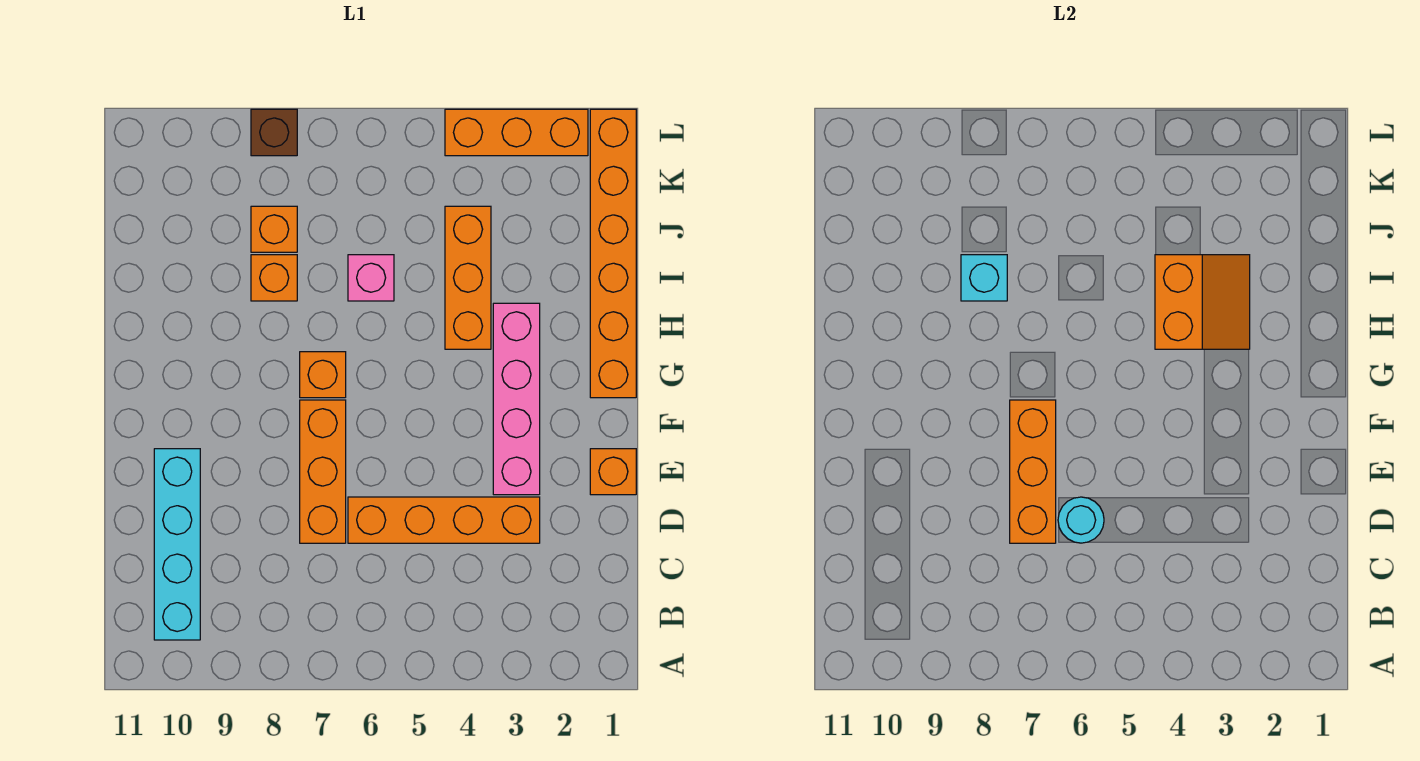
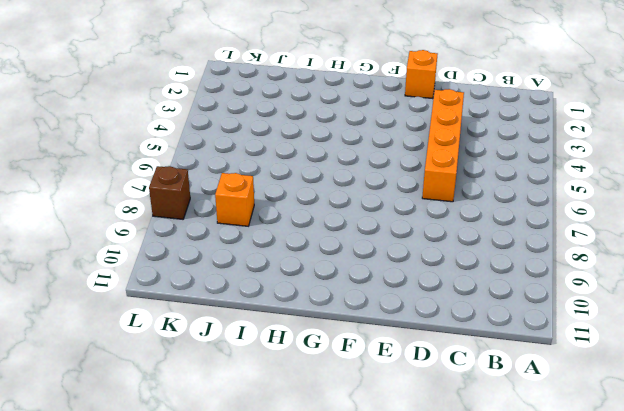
none -> cyan 1x4 brick [154,449,200,640]
none -> orange 1x3 brick [300,400,346,543]
none -> pink 1x4 brick [493,303,540,495]

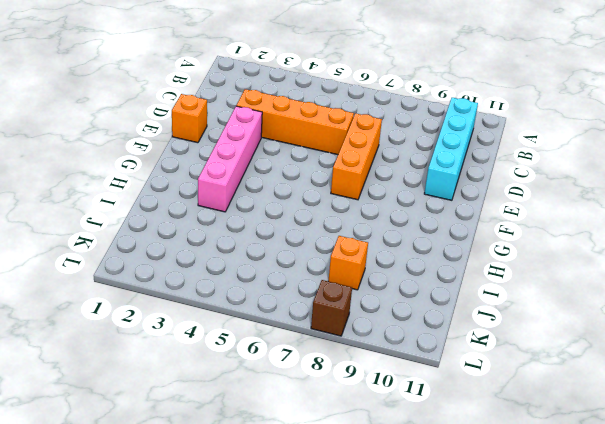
none -> orange 1x6 brick [590,109,636,398]
none -> orange 1x1 brick [300,352,346,398]
none -> orange 1x3 brick [445,206,491,349]

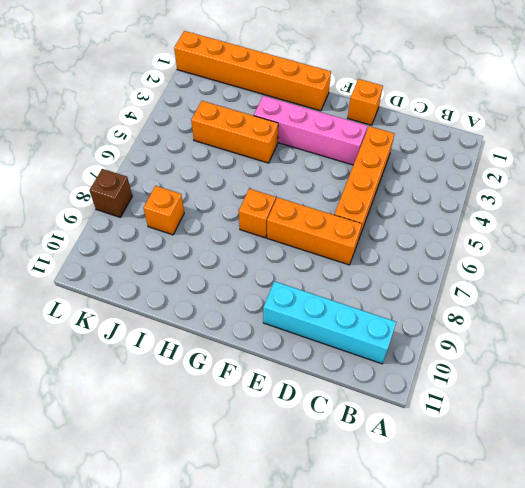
none -> pink 1x1 brick [348,255,394,301]
none -> orange 1x1 brick [251,255,297,301]
none -> orange 1x3 brick [445,109,588,156]

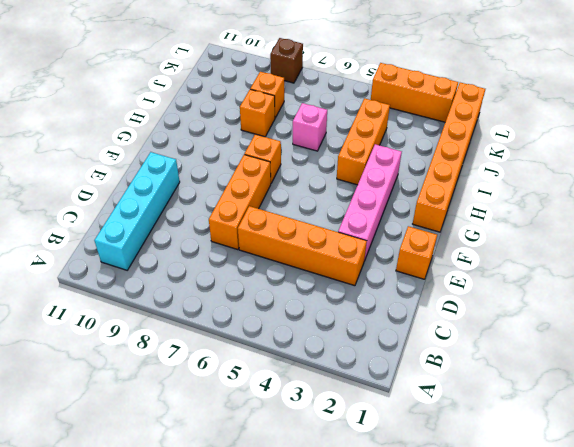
none -> cyan 1x1 round brick [1058,497,1104,543]
none -> orange 1x3 brick [1010,400,1056,543]
none -> orange 2x2 slope [1155,255,1250,349]

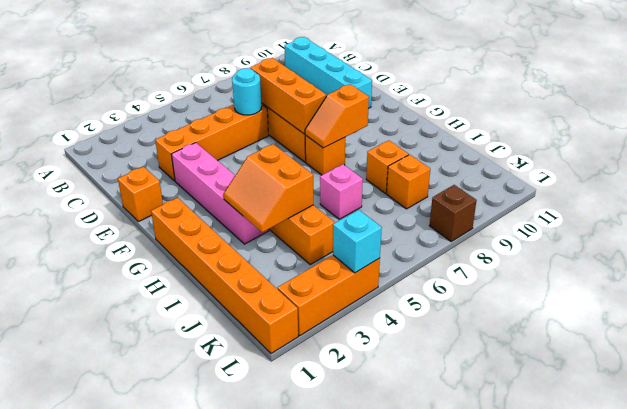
orange 1x2 slope [305,84,369,148] -> none
cyan 1x1 brick [333,210,382,273] -> cyan 1x1 brick moved to [961,255,1007,301]

